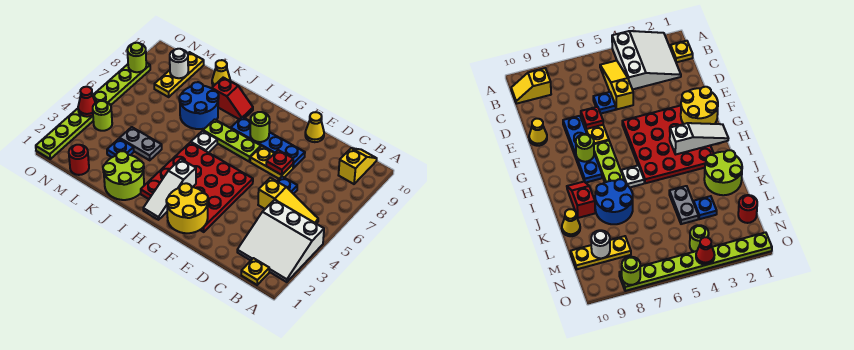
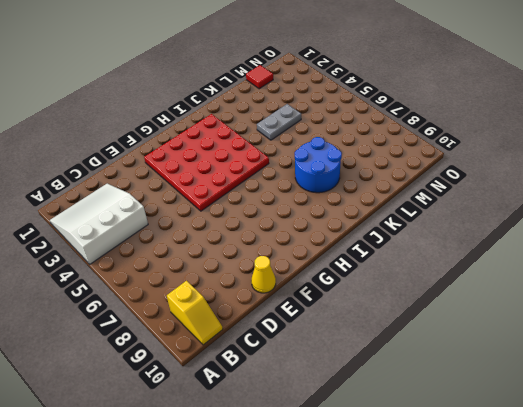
red 1x1 tile [246,65,273,89] -> red 1x1 round brick [69,145,89,175]
none -> yellow 1x1 plate [241,258,269,285]
none -> yellow 1x3 slope [258,178,318,224]
none -> blue 1x1 plate [277,177,297,194]

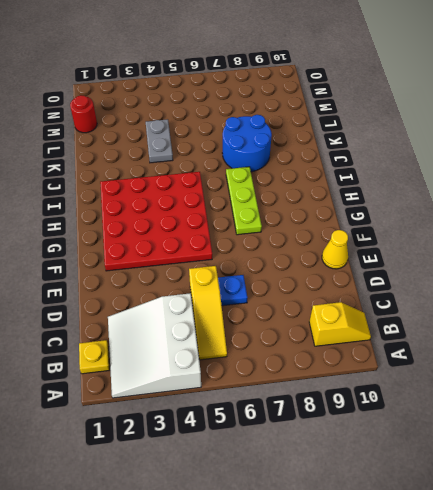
none -> yellow 1x2 plate [250,146,293,179]
none -> blue 1x4 plate [231,117,305,168]
none -> white 1x1 plate [191,131,217,153]

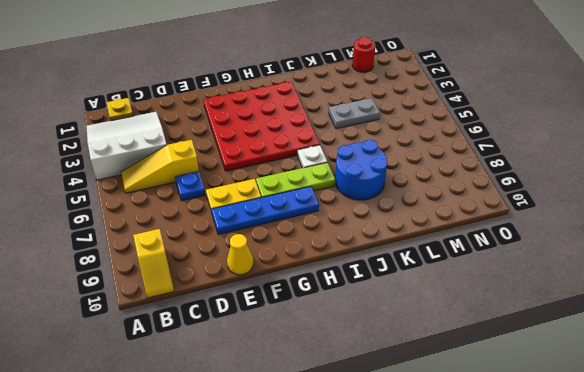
none -> red 1x2 slope [212,78,253,119]
none -> lime 2x2 round brick [103,151,144,200]
none -> yellow 1x1 cone [212,60,230,86]

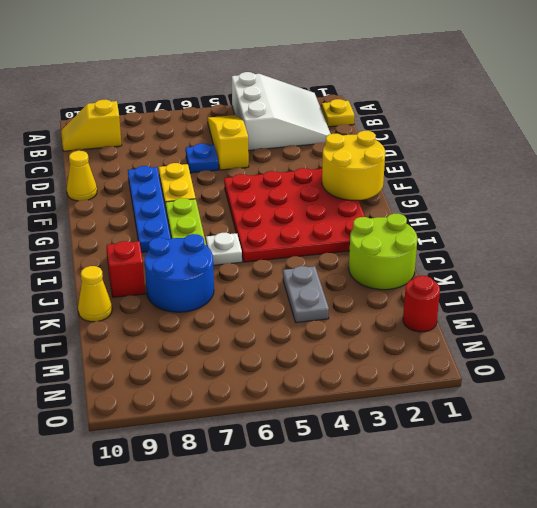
none -> blue 1x1 plate [107,139,134,157]
none -> yellow 1x3 plate [154,52,204,97]
none -> lime 1x1 round brick [93,101,112,131]

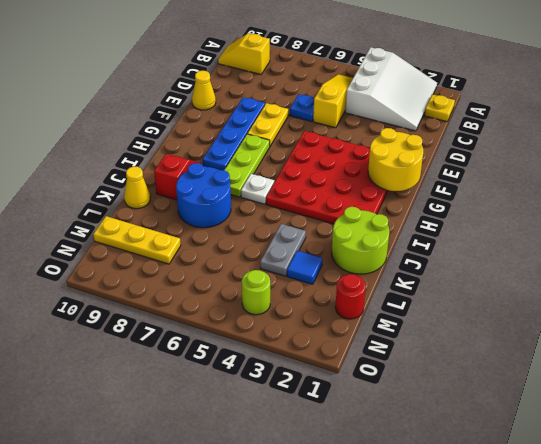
blue 1x1 tile [287,251,322,284] -> blue 1x1 plate [107,139,134,157]
none -> lime 1x8 plate [36,63,150,159]
none -> red 1x1 plate [266,150,293,175]
none -> lime 1x1 round brick [250,112,270,142]

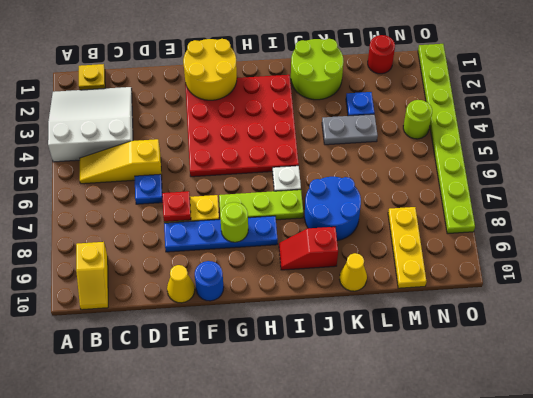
blue 1x1 round brick [195,261,224,301] -> none
none -> white 1x3 slope [143,159,196,220]
none -> white 1x1 round brick [170,49,188,78]
none -> red 1x1 cone [78,87,95,117]

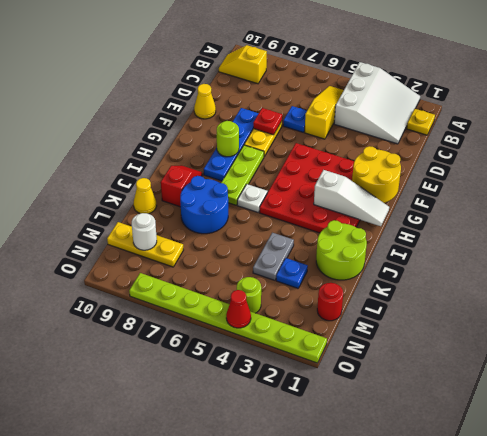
none -> lime 1x1 round brick [127,43,146,72]

